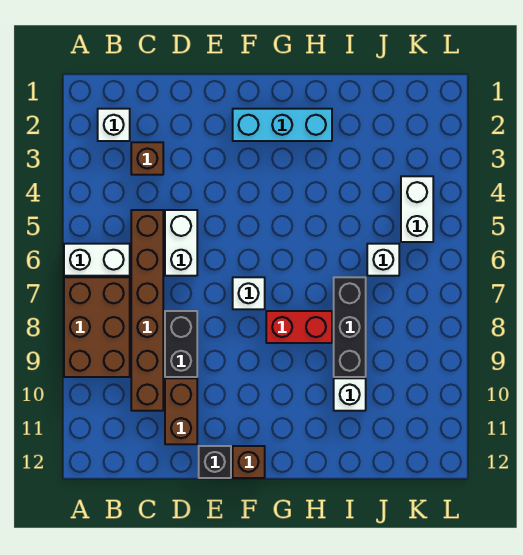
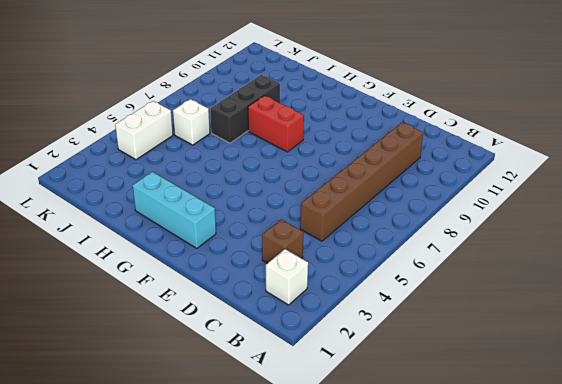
none -> white 1x2 brick [64,244,130,276]
none -> brown 2x3 brick [64,277,130,377]
none -> white 1x2 brick [165,210,197,276]

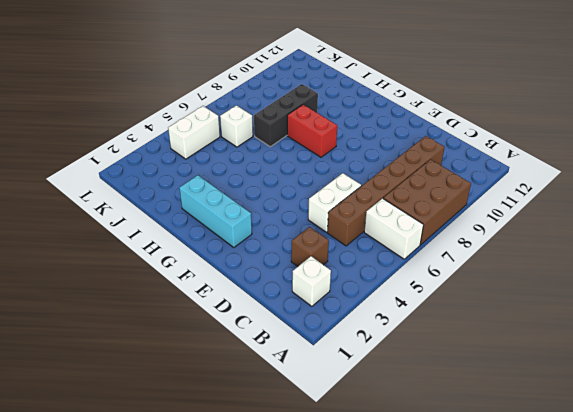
none -> black 1x2 brick [165,311,197,377]
none -> brown 1x2 brick [165,378,197,444]
none -> black 1x1 brick [199,446,231,478]

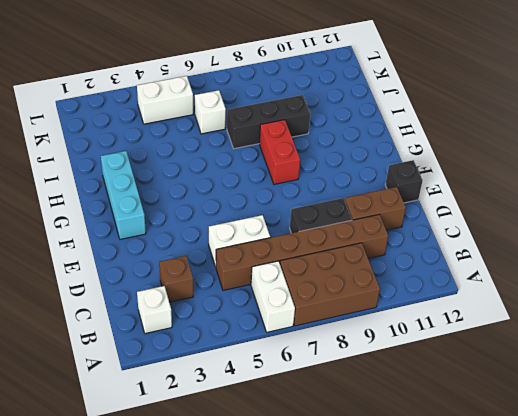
none -> white 1x1 brick [233,277,265,309]
none -> brown 1x1 brick [233,446,265,478]
none -> white 1x1 brick [334,378,366,411]

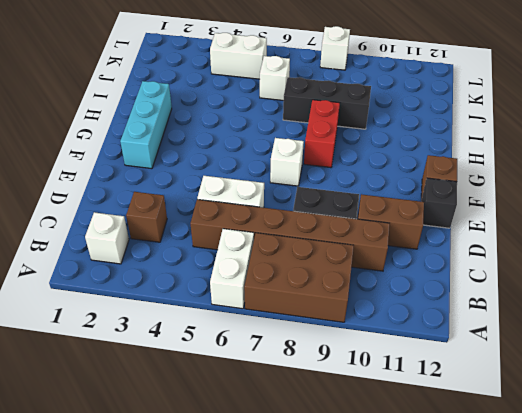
white 1x1 brick [320,26,350,70] -> white 1x1 brick moved to [334,378,366,411]

